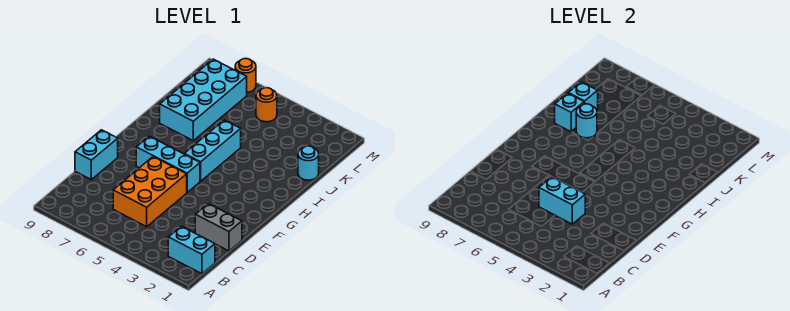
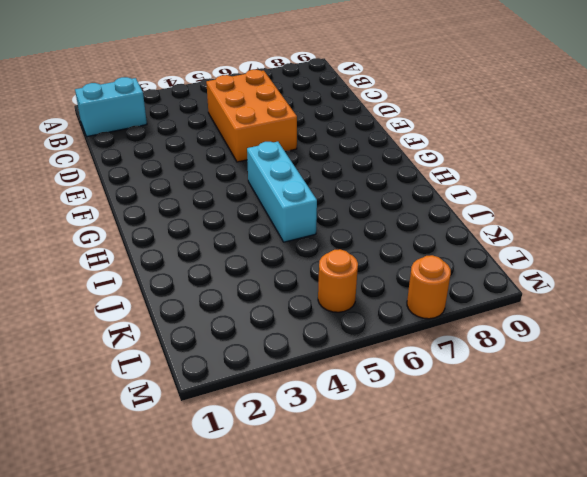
none -> grey 1x2 brick [195,204,242,251]
none -> cyan 1x2 brick [75,130,118,180]
none -> cyan 1x3 brick [136,136,200,192]

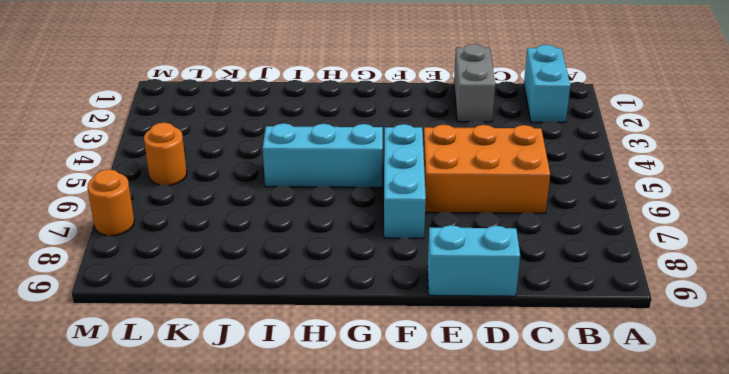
none -> cyan 2x4 brick [160,59,247,140]
none -> cyan 1x1 round brick [298,146,319,180]
none -> cyan 1x2 brick [539,177,585,224]

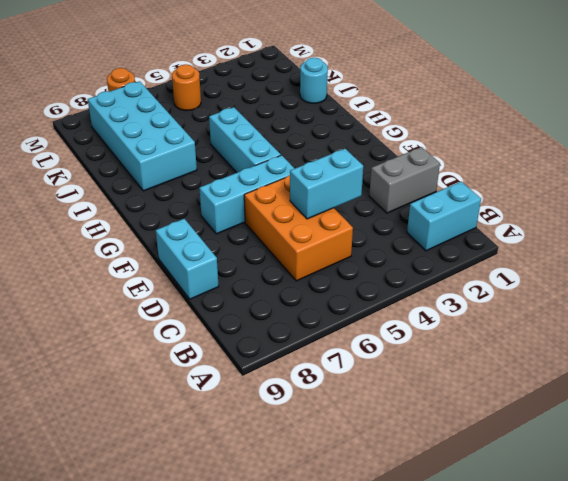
none -> cyan 1x1 round brick [576,104,597,138]
none -> cyan 1x1 brick [555,93,584,132]
none -> cyan 1x1 brick [568,82,598,110]

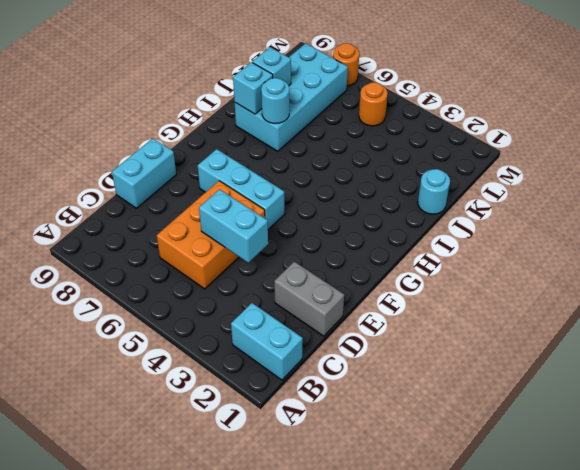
none -> cyan 1x3 brick [185,120,241,181]

